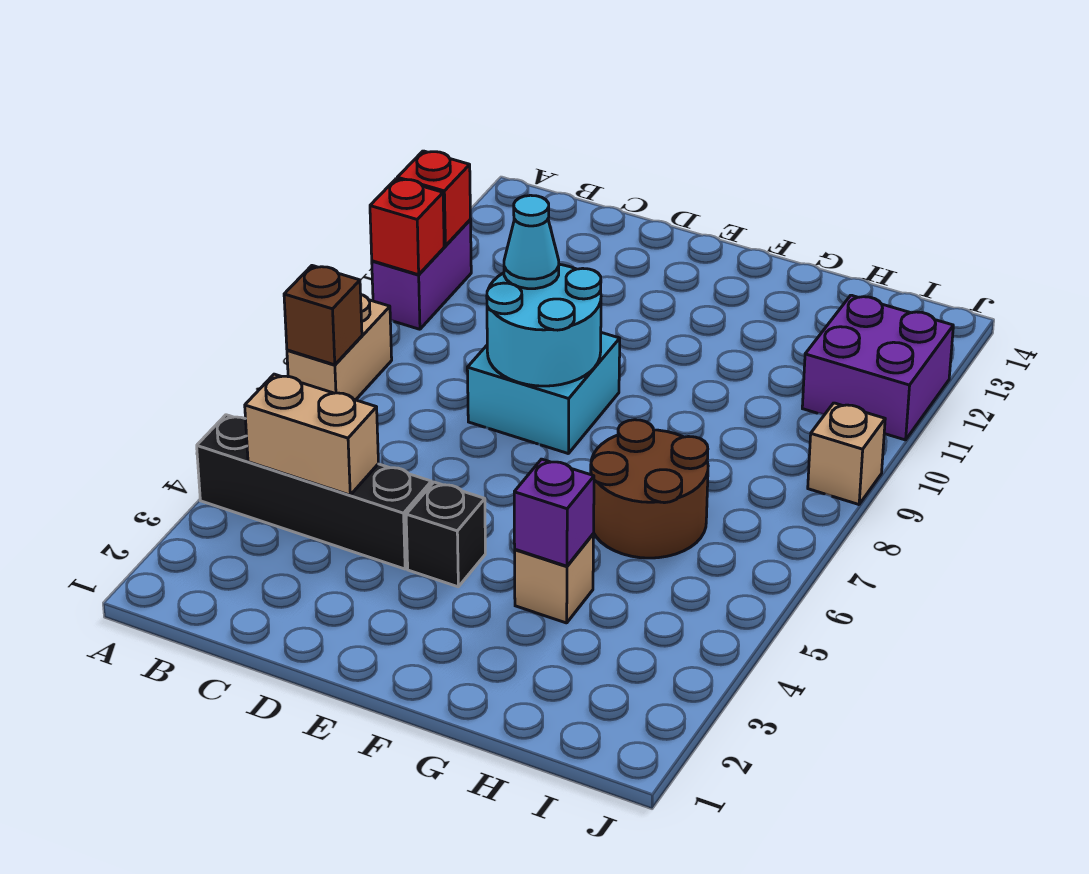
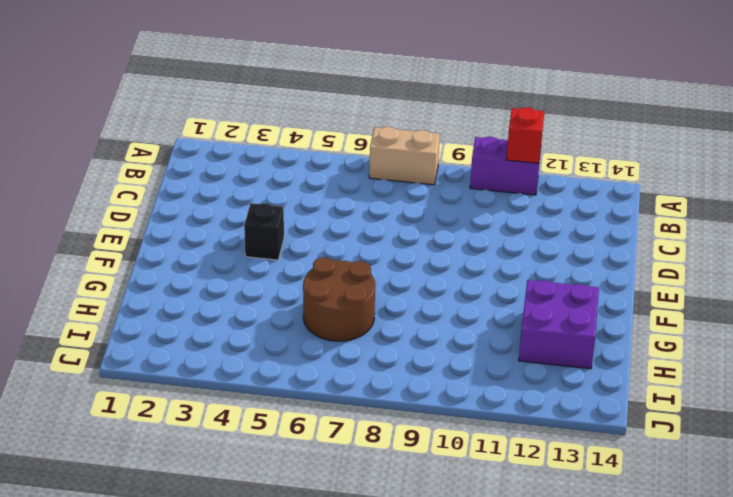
purple 2x2 brick [519,280,599,369] -> purple 2x2 brick moved to [802,295,953,440]
none -> black 1x4 brick [197,415,431,569]
none -> cyan 2x2 brick [467,333,620,454]
none -> tan 1x1 brick [515,534,594,623]

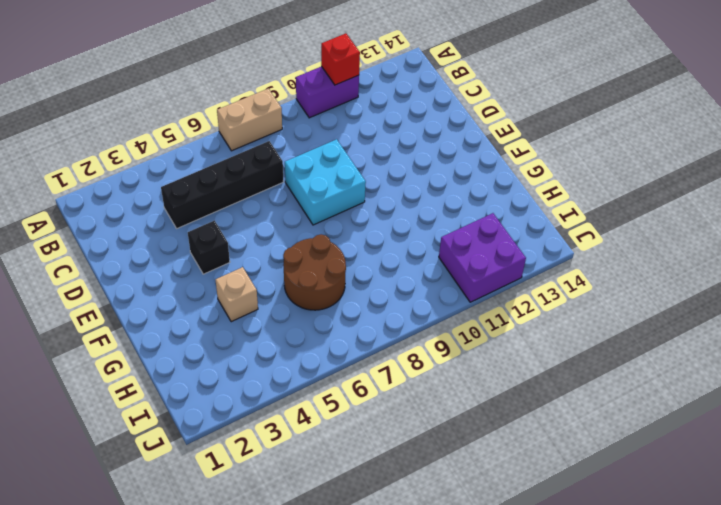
black 1x4 brick [161,141,284,228] -> black 1x4 brick turned to [197,415,431,569]
none -> tan 1x1 brick [808,403,885,505]
none -> brown 1x1 brick [284,266,362,365]
none -> red 1x1 brick [370,179,444,275]

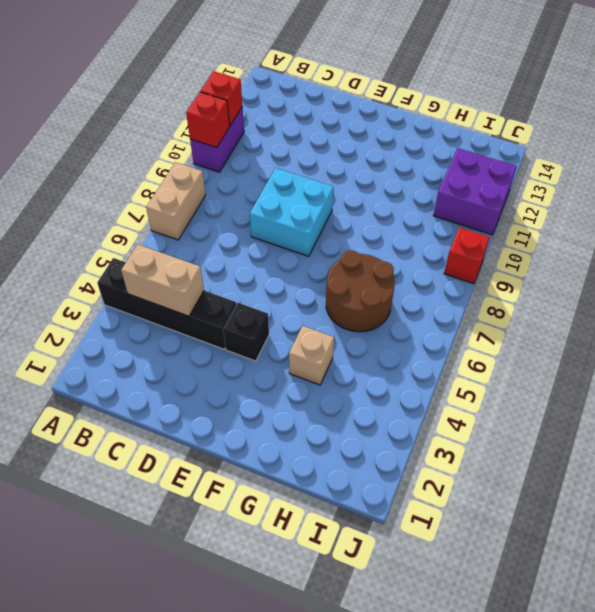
red 1x1 brick [444,227,490,284] -> tan 1x1 brick [808,403,885,505]
none -> brown 1x1 brick [284,266,362,365]
none -> cyan 2x2 round brick [487,264,601,386]
none -> purple 1x1 brick [514,459,594,566]

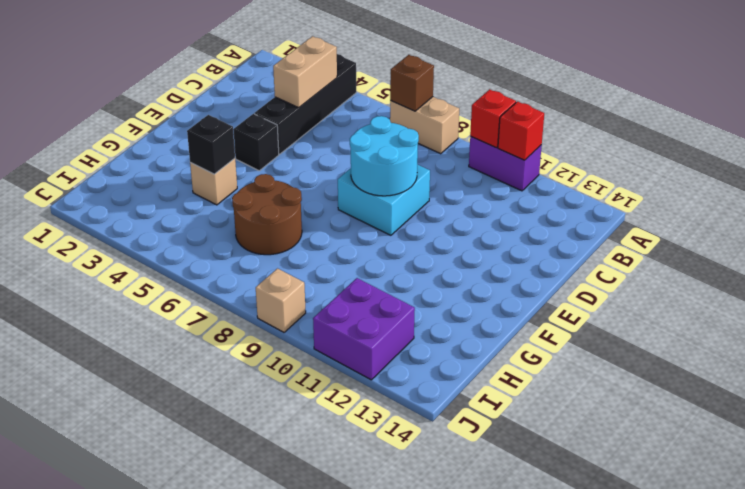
black 1x1 brick [187,115,235,174] -> purple 1x1 brick [514,459,594,566]
none -> cyan 1x1 cone [504,195,559,289]

